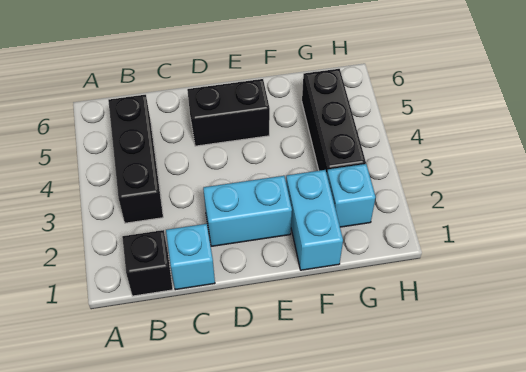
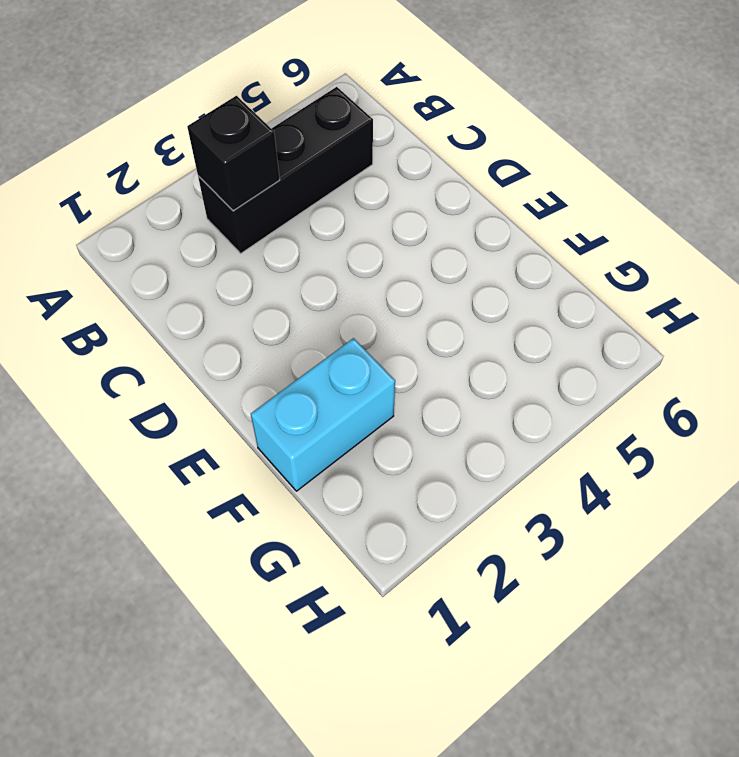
black 1x1 brick [187,96,280,211] -> black 1x1 brick moved to [122,230,173,296]
none -> cyan 1x1 brick [166,224,215,290]
none -> cyan 1x2 brick [203,176,292,246]

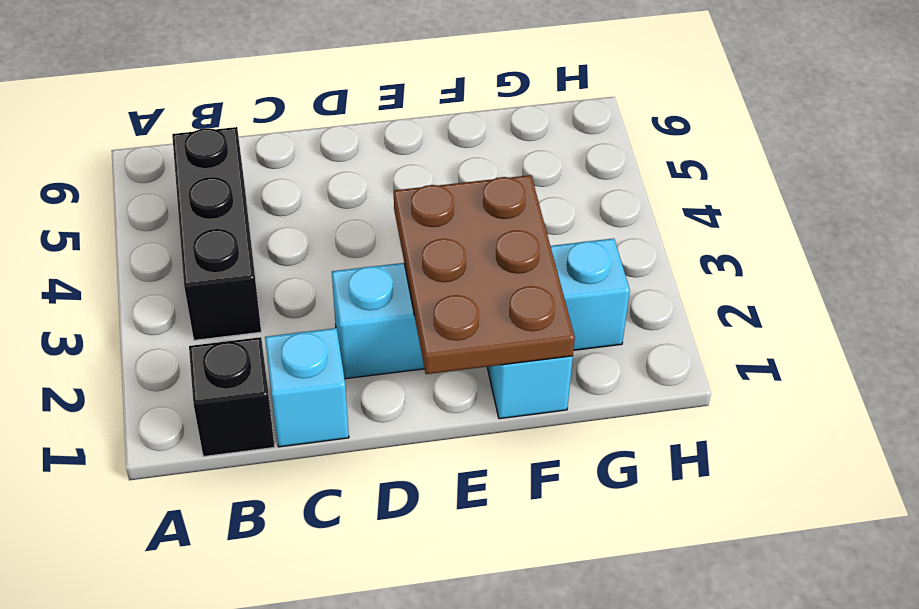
brown 2x3 plate [394,175,575,374] -> none
none -> black 1x2 brick [187,79,270,146]
none -> black 1x3 brick [302,69,366,173]

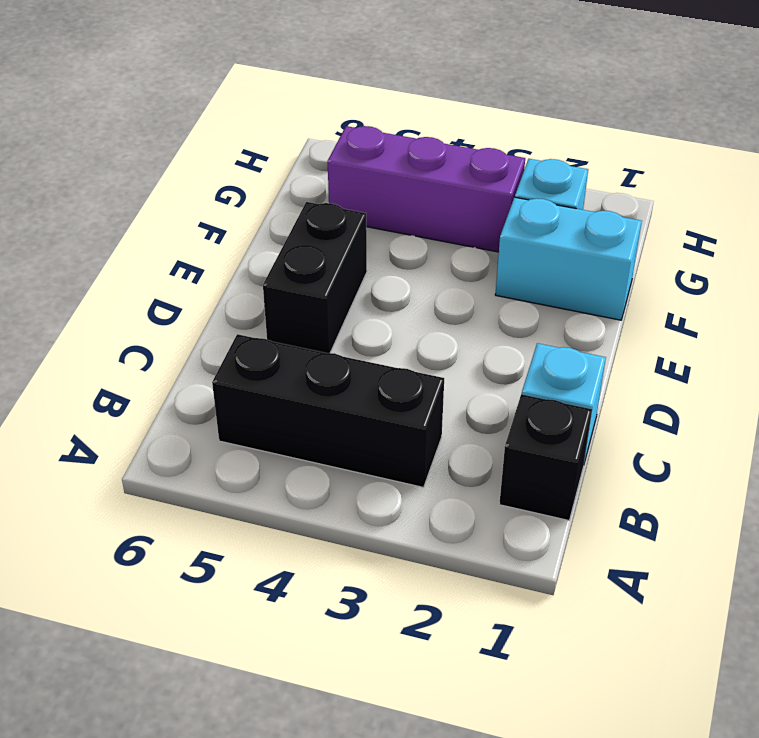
purple 1x3 brick [328,126,525,252] -> black 1x3 brick [302,69,366,173]
none -> cyan 1x2 brick [203,176,292,246]

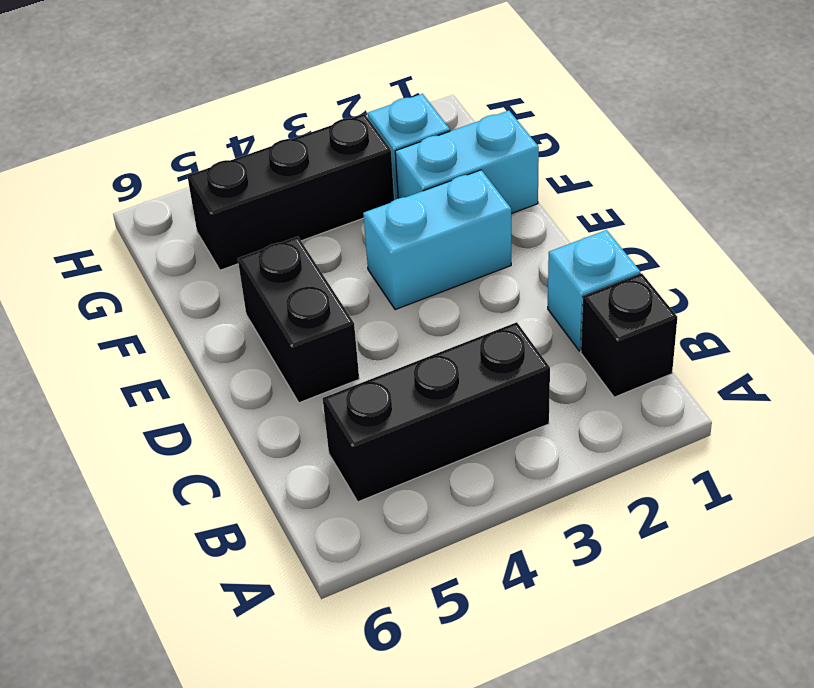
cyan 1x2 brick [363,170,511,310] -> cyan 1x2 brick turned to [203,176,292,246]

